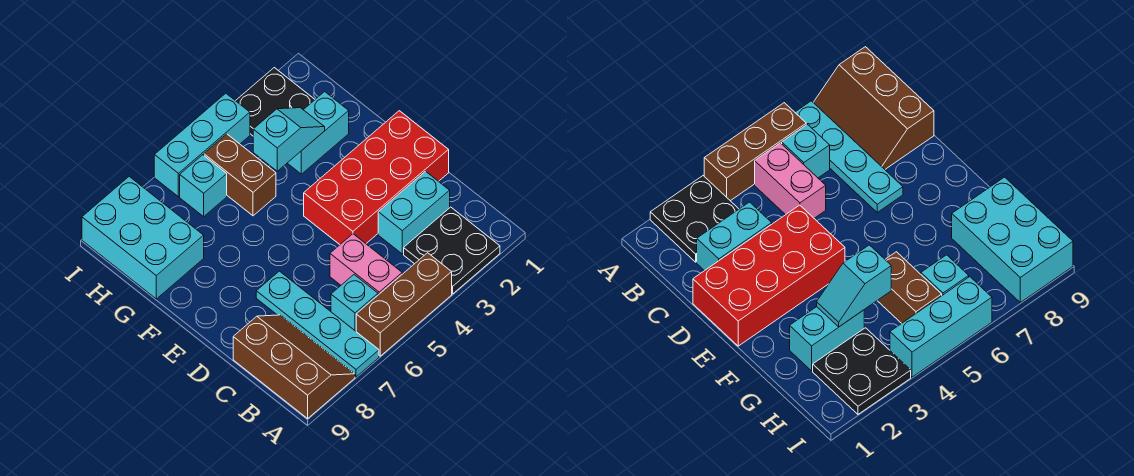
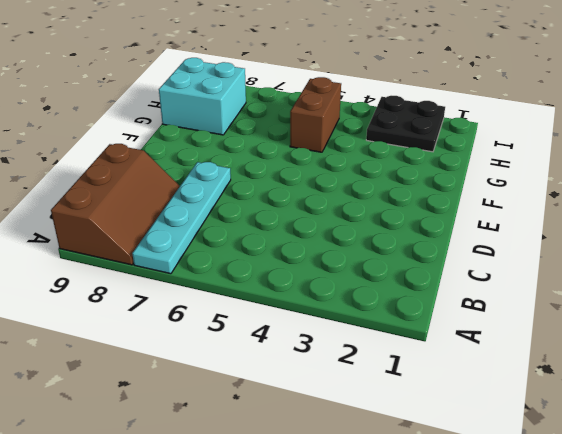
cyan 2x2 brick [159,58,246,135] -> cyan 2x3 brick [82,177,204,299]
none -> black 2x2 plate [404,207,500,294]
none -> brown 1x3 brick [356,253,452,356]
none -> pink 1x2 brick [330,234,402,295]

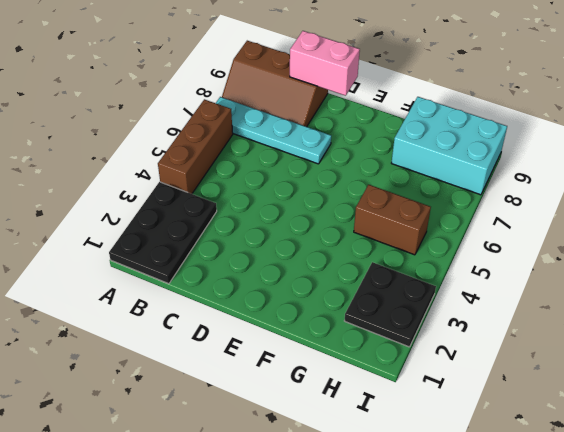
black 2x3 plate [109,182,217,284] -> black 2x2 plate [404,207,500,294]
pink 1x2 brick [290,31,360,96] -> pink 1x2 brick moved to [330,234,402,295]
none -> cyan 1x1 brick [331,275,378,331]
none -> cyan 1x2 brick [378,171,450,254]
none -> red 2x4 brick [304,111,449,244]

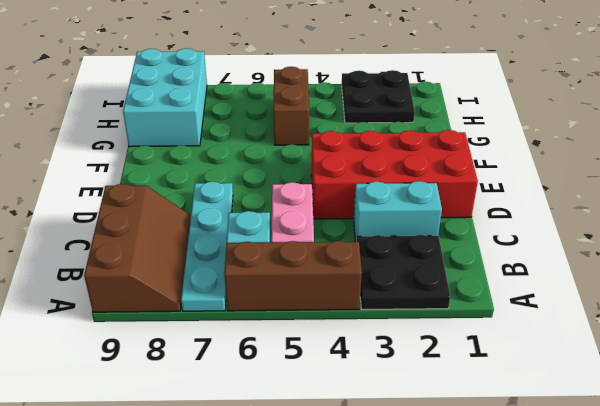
none -> cyan 1x2 brick [288,92,349,174]
none -> cyan 1x1 brick [180,155,227,216]
none -> cyan 1x3 brick [154,93,250,197]

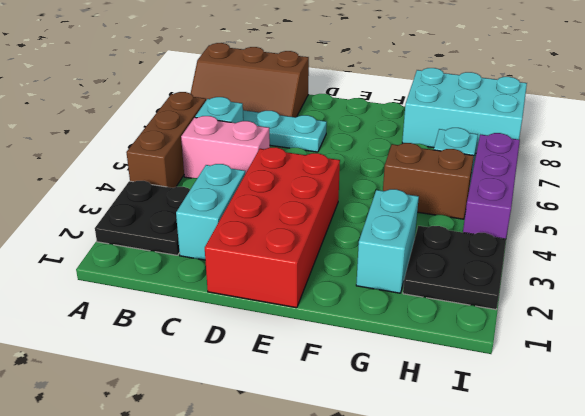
purple 1x3 brick [463,133,520,239] -> cyan 1x3 brick [154,93,250,197]
none -> cyan 1x2 slope [253,108,325,171]

